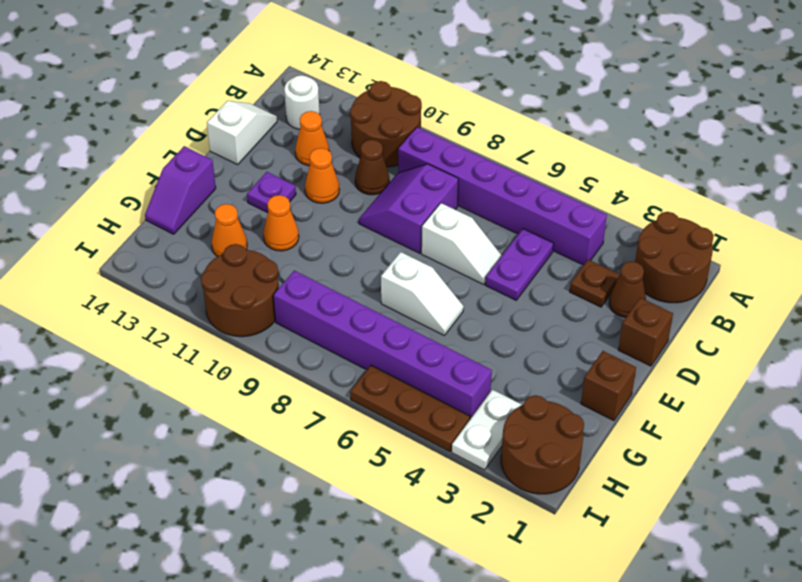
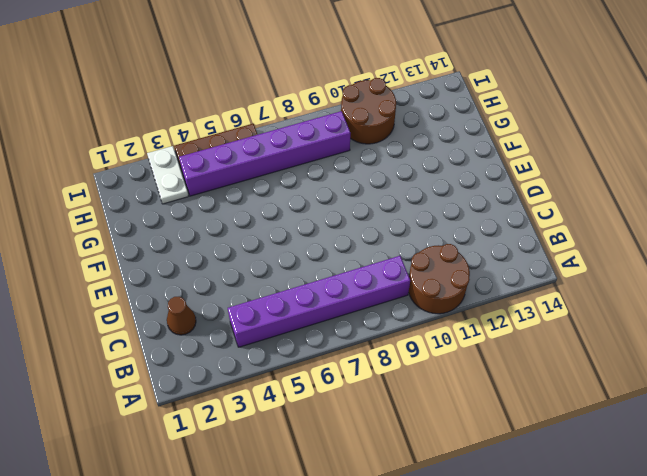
none -> brown 2x2 round brick [635,212,714,303]
none -> white 1x1 round brick [284,75,320,129]
none -> brown 1x1 plate [570,260,620,307]

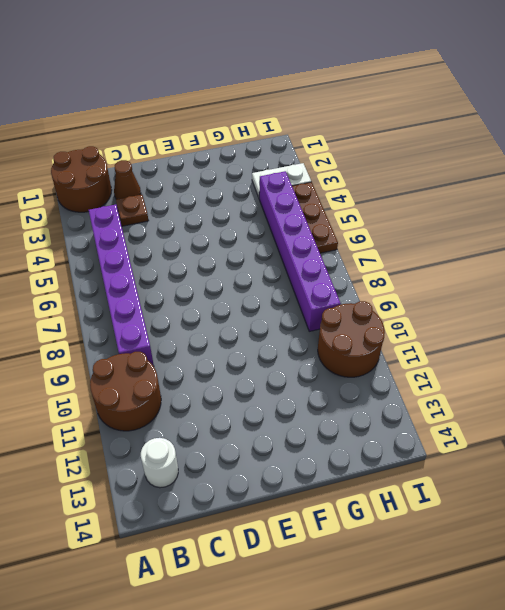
none -> purple 1x2 plate [485,229,554,300]
none -> purple 2x2 slope [359,164,458,253]
none -> brown 1x1 cone [355,140,389,195]

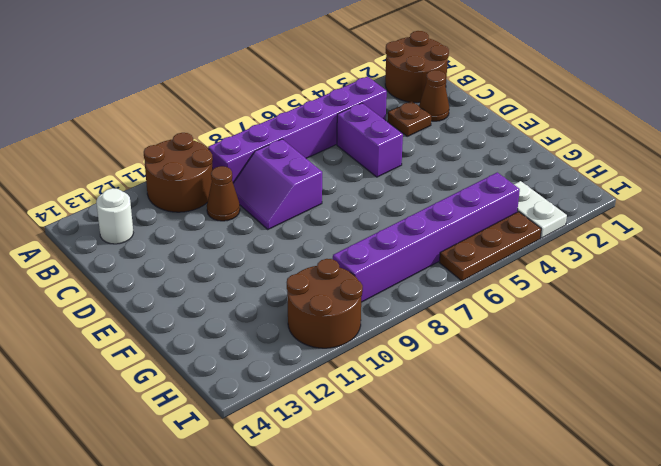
purple 1x2 brick [337,103,403,177] -> purple 1x2 plate [485,229,554,300]
none -> orange 1x1 cone [295,111,329,166]
none -> white 1x2 slope [207,101,277,165]
none -> brown 1x1 brick [618,298,673,366]

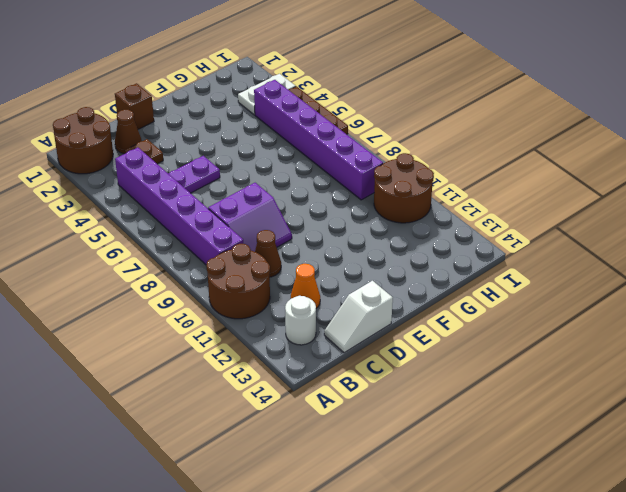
none -> white 1x2 slope [421,203,502,284]
none -> orange 1x1 cone [305,148,339,203]
none -> purple 1x1 plate [247,172,296,213]

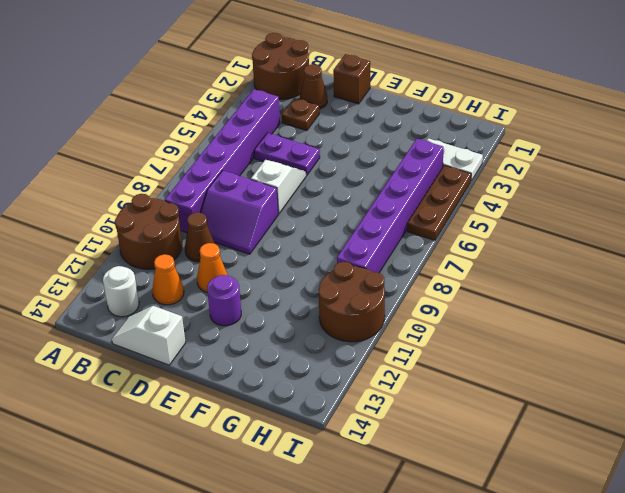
purple 1x1 round brick [207,275,241,326] -> purple 1x1 plate [247,172,296,213]
none -> brown 1x1 brick [581,351,636,421]
none -> white 1x2 slope [381,252,464,335]
none -> orange 1x1 cone [263,195,299,251]

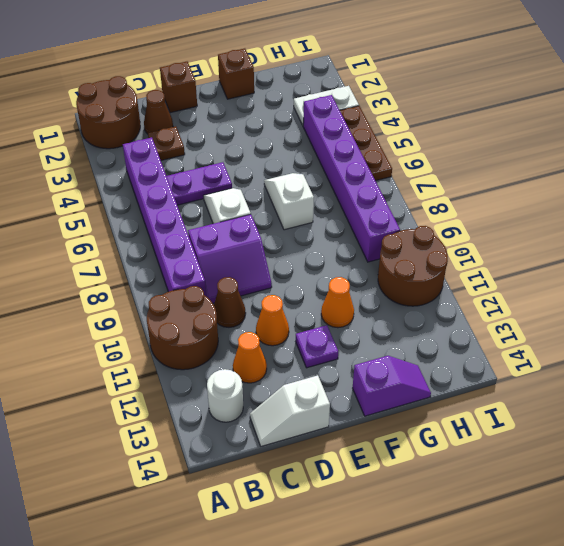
none -> orange 1x1 cone [212,204,247,256]
none -> brown 2x2 round brick [501,395,584,494]

